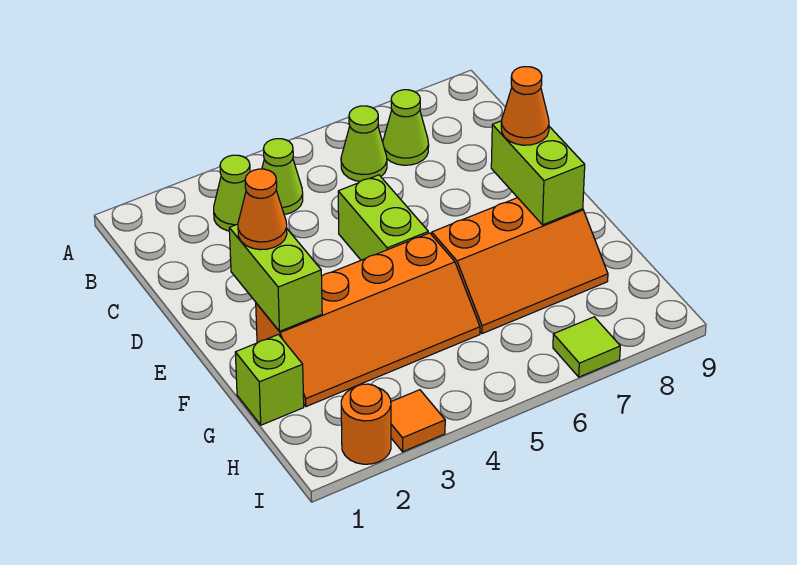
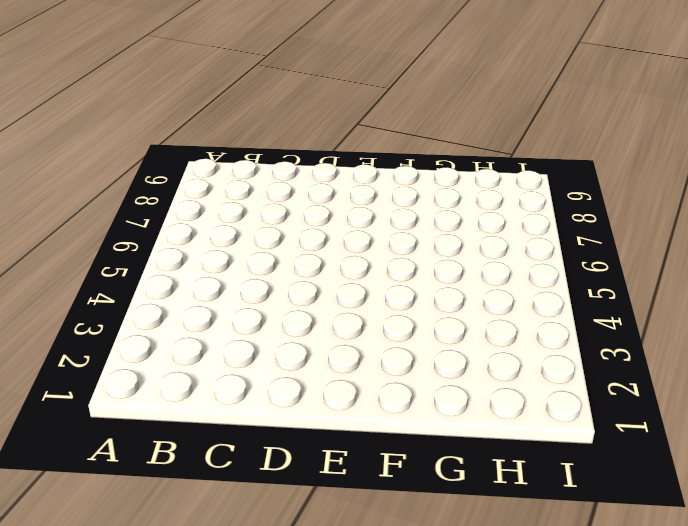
none -> lime 1x1 cone [214,155,250,231]
none -> lime 1x1 cone [262,139,303,215]
none -> lime 1x1 cone [341,106,387,181]

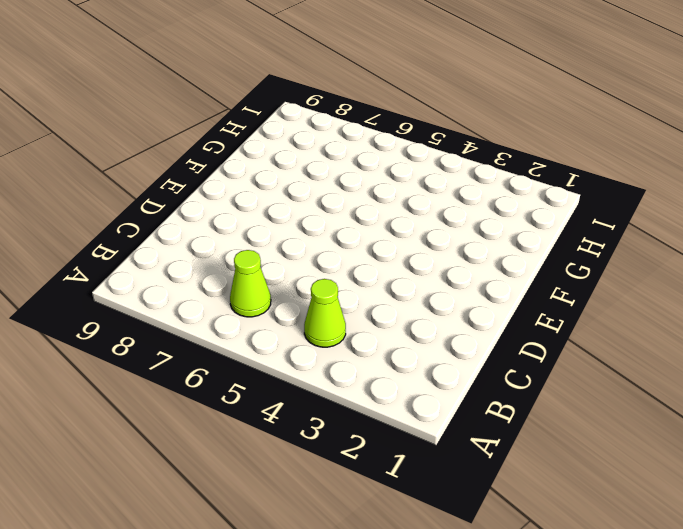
none -> lime 1x1 cone [214,155,250,231]
none -> lime 1x1 cone [383,90,429,165]
none -> lime 1x2 brick [338,175,428,260]

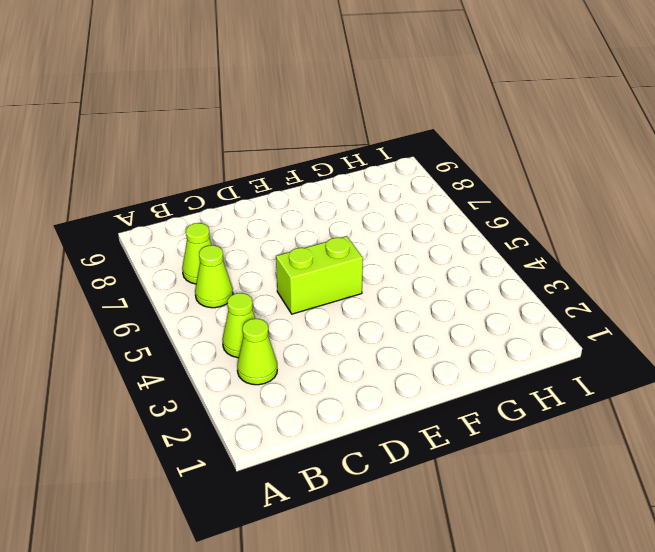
none -> orange 2x4 slope [256,233,480,407]
none -> orange 2x3 slope [432,198,608,334]
none -> lime 1x1 brick [235,334,304,425]

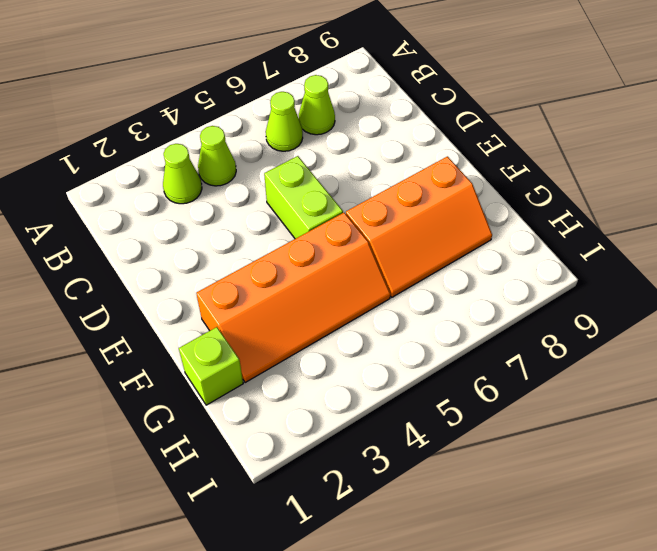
none -> orange 1x1 round brick [341,384,391,464]
none -> orange 1x1 tile [391,390,445,452]
none -> lime 1x1 tile [553,317,620,377]

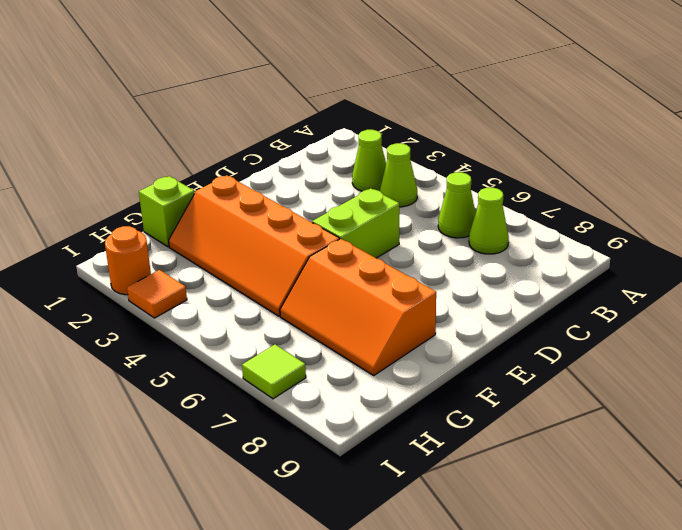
none -> lime 1x2 brick [229,224,322,331]
none -> lime 1x2 brick [491,121,585,225]
none -> orange 1x1 cone [238,169,287,250]

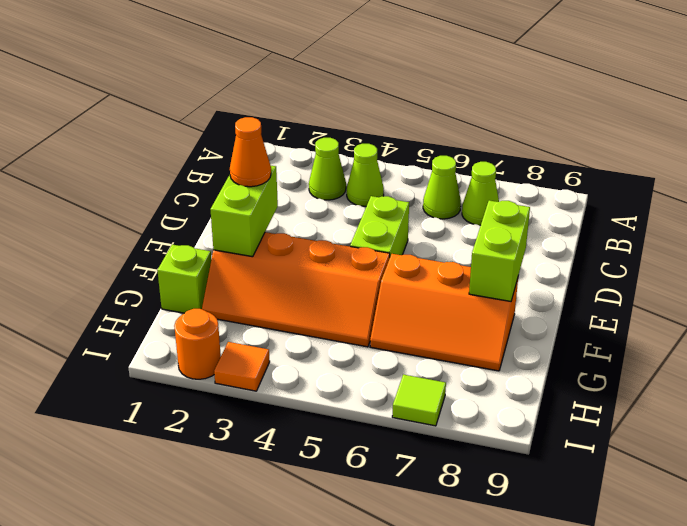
none -> orange 1x1 cone [501,67,549,145]

